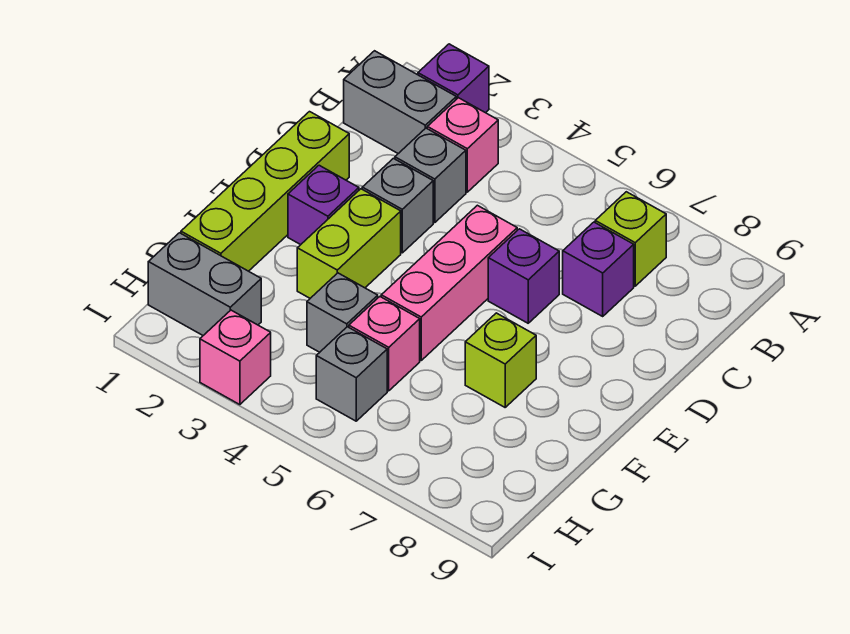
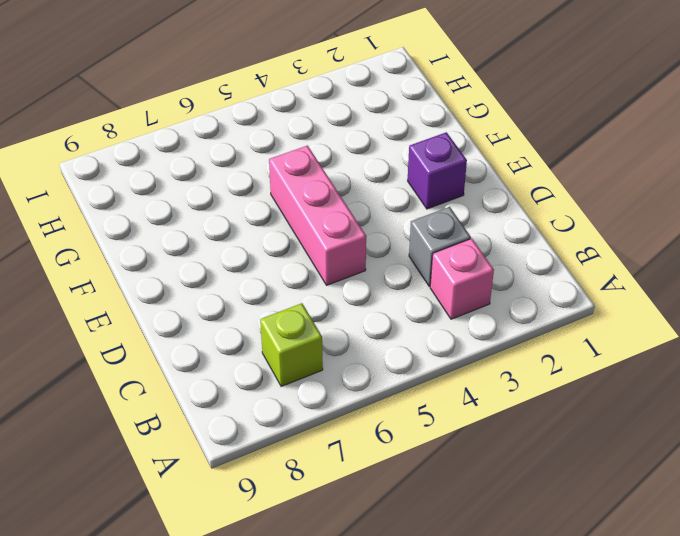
none -> purple 1x1 brick [418,44,489,113]
none -> grey 1x2 brick [344,51,456,154]
none -> purple 1x1 brick [563,222,634,316]

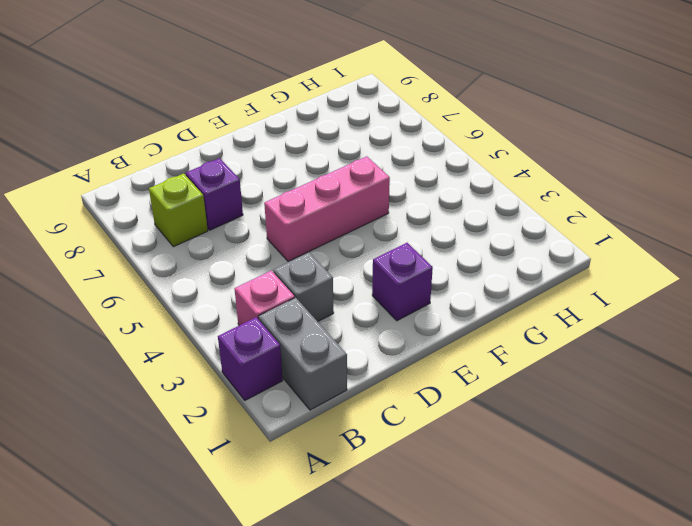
none -> lime 1x4 brick [181,112,349,271]
none -> grey 1x1 brick [362,158,433,253]
none -> purple 1x1 brick [488,229,559,323]

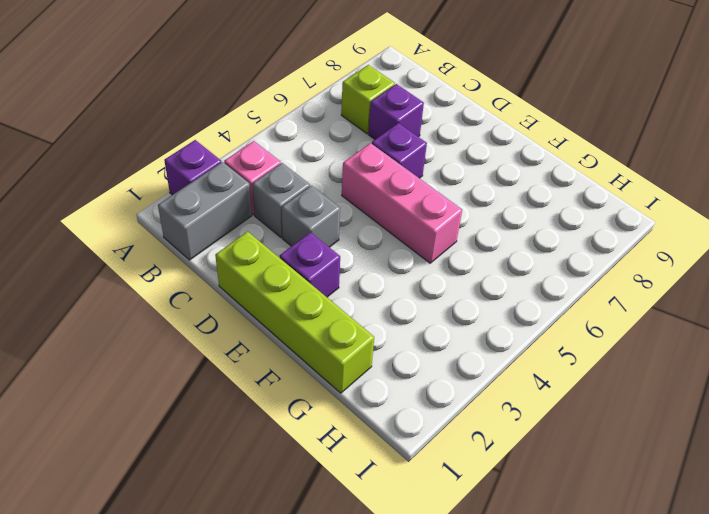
none -> lime 1x2 brick [297,189,401,298]
none -> lime 1x1 brick [465,313,536,407]
none -> grey 1x1 brick [307,273,378,352]

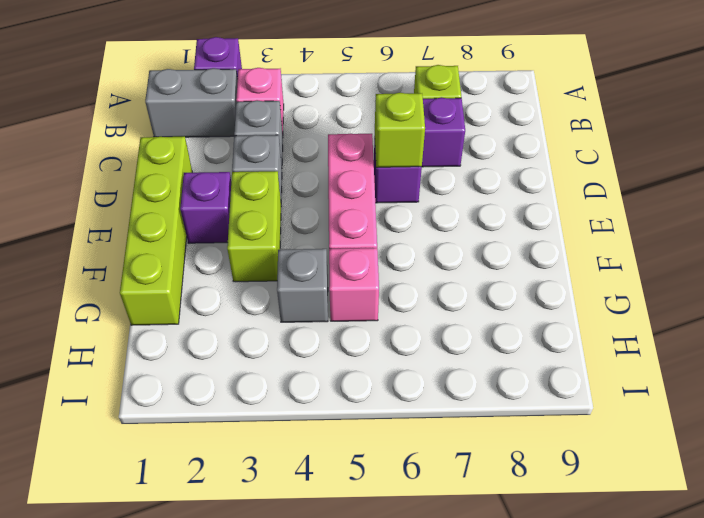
lime 1x1 brick [375,93,425,167] -> lime 1x1 brick moved to [465,313,536,407]
none -> grey 1x2 brick [148,233,261,335]
none -> grey 1x1 brick [316,327,387,421]
none -> pink 1x1 brick [200,310,271,405]

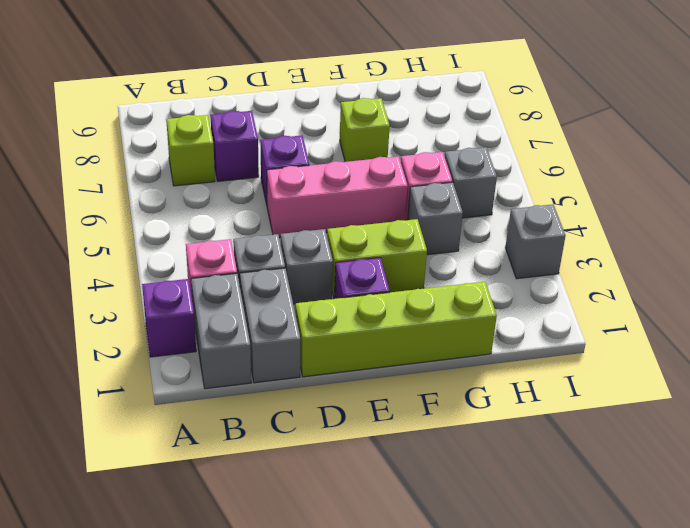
grey 1x2 brick [240,268,301,383] -> grey 1x2 brick moved to [148,233,261,335]
grey 1x1 brick [505,204,566,279] -> pink 1x1 brick [200,310,271,405]

